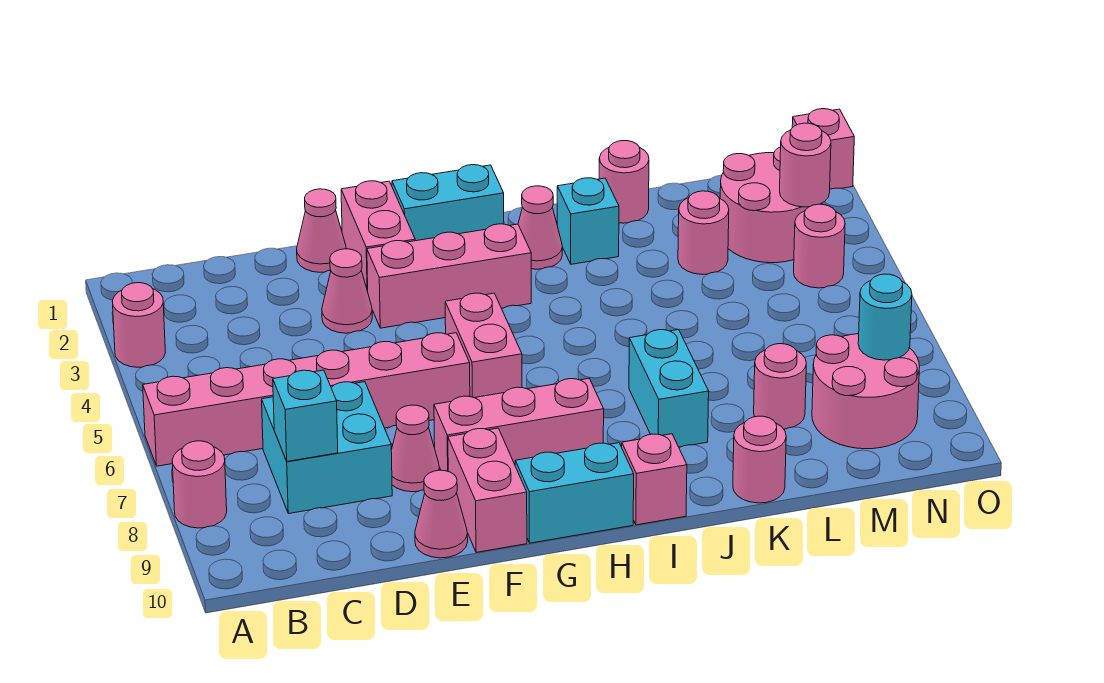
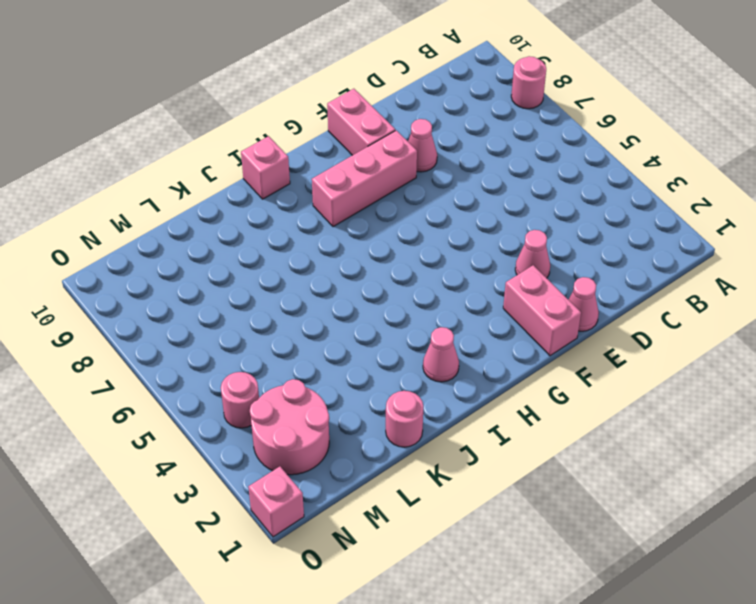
none -> pink 1x1 round brick [113,283,165,367]
none -> pink 1x6 brick [143,333,470,466]
none -> cyan 2x2 brick [262,382,392,514]
none -> pink 1x1 cone [415,470,468,558]

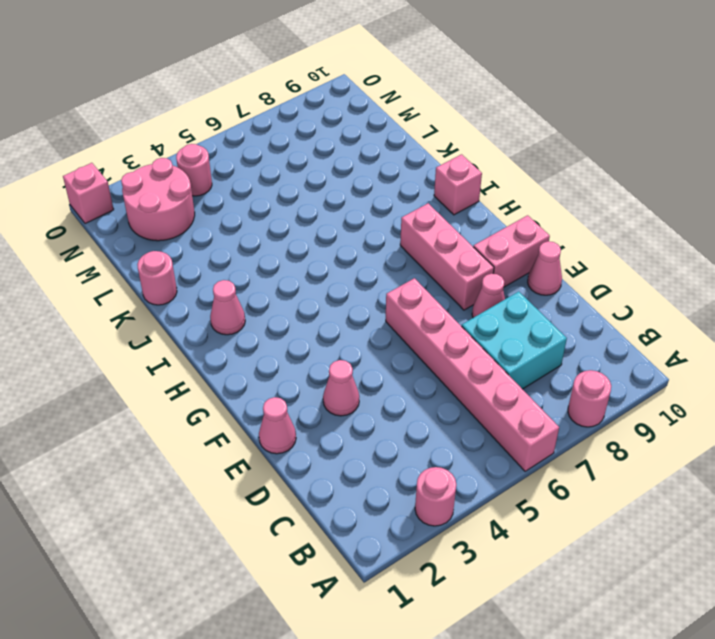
none -> pink 1x2 brick [341,181,415,291]
none -> pink 1x3 brick [367,224,531,328]
none -> cyan 1x2 brick [392,165,504,241]
none -> pink 1x2 brick [445,293,522,398]

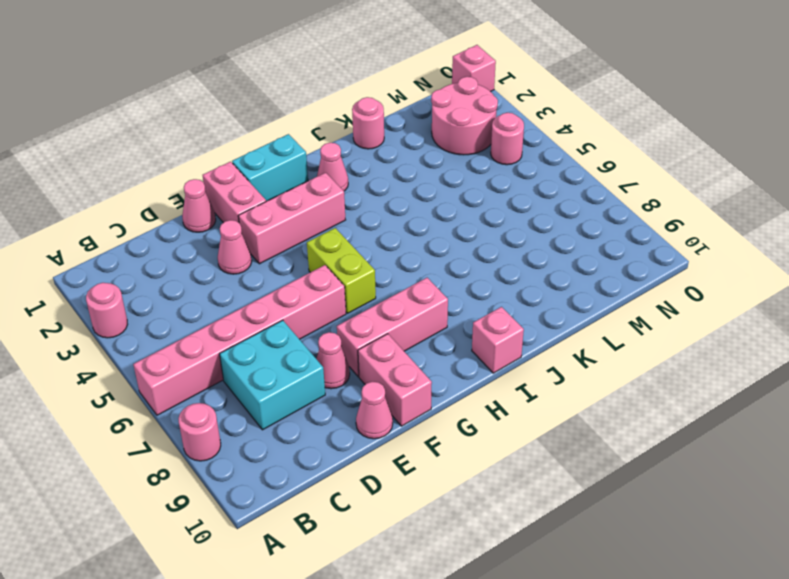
lime 1x2 brick [307,228,376,313] -> pink 1x2 brick [445,293,522,398]
none -> cyan 1x2 brick [515,443,634,543]
none -> cyan 1x1 brick [557,178,619,264]
none -> cyan 1x2 brick [629,330,709,447]
none -> pink 1x1 round brick [733,416,786,503]

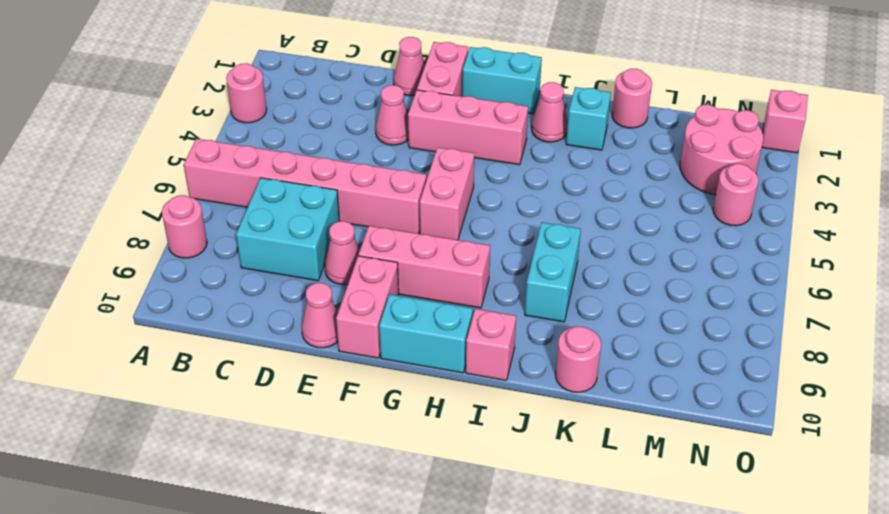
none -> pink 1x1 round brick [678,191,729,275]
none -> pink 1x1 round brick [754,344,806,429]
none -> pink 2x2 round brick [812,334,920,449]
none -> cyan 1x1 brick [273,370,338,461]

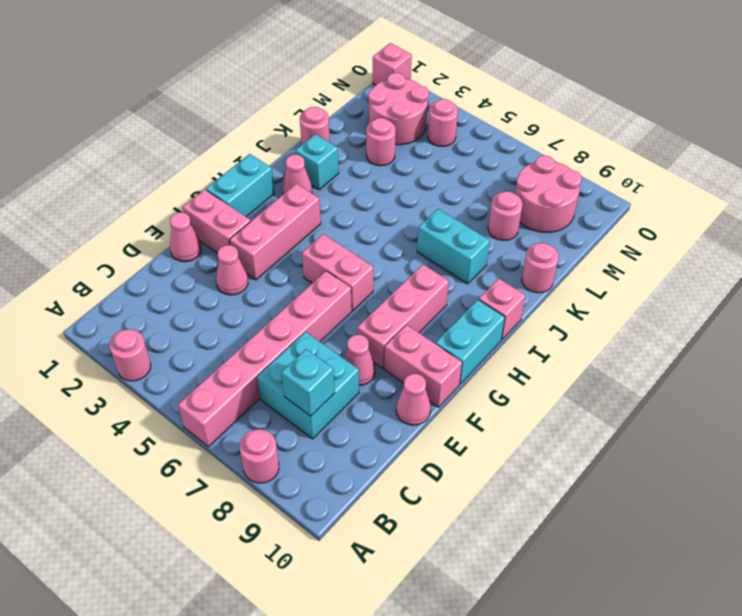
none -> pink 1x1 round brick [780,123,831,207]
none -> cyan 1x1 round brick [858,274,912,360]

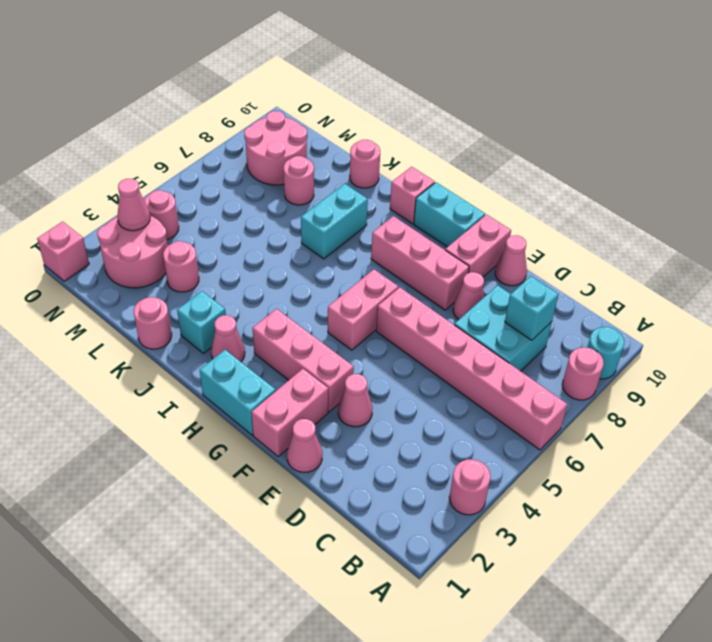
cyan 1x1 round brick [587,327,624,379] -> cyan 1x1 round brick moved to [858,274,912,360]
pink 1x1 cone [117,179,150,231] -> pink 1x1 round brick [780,123,831,207]

